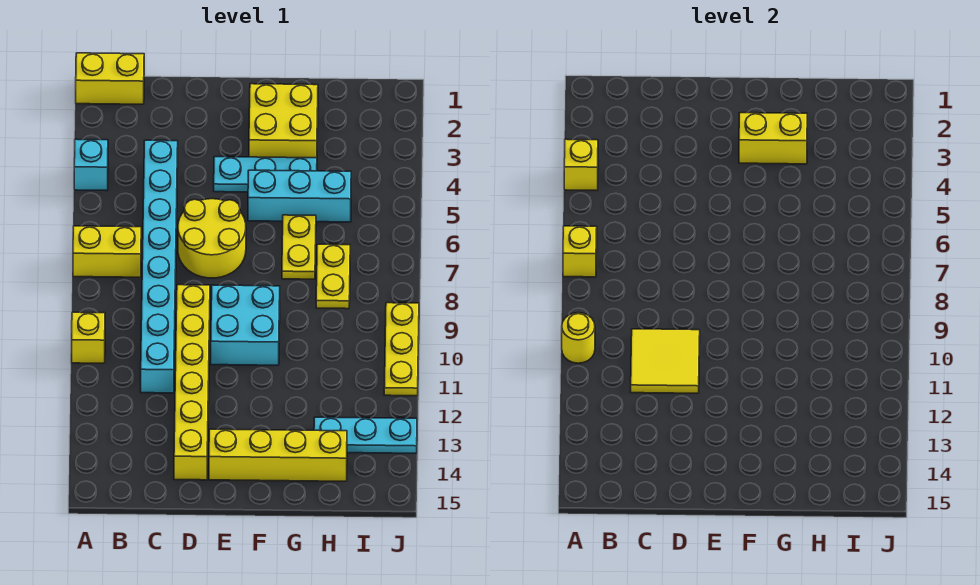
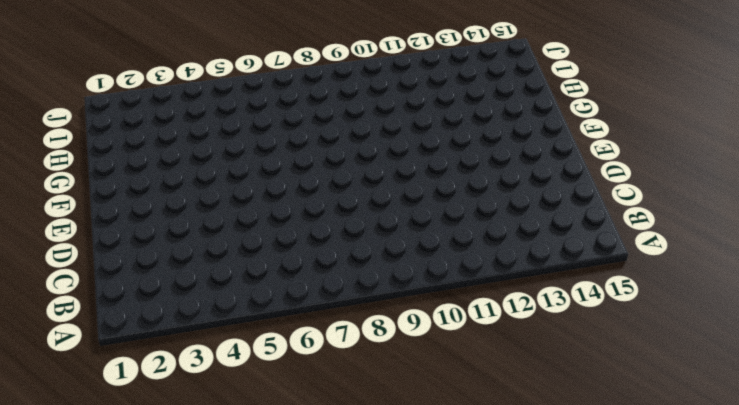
none -> yellow 1x2 brick [76,53,144,104]
none -> cyan 1x1 brick [74,139,108,191]
none -> yellow 1x2 brick [73,226,141,277]

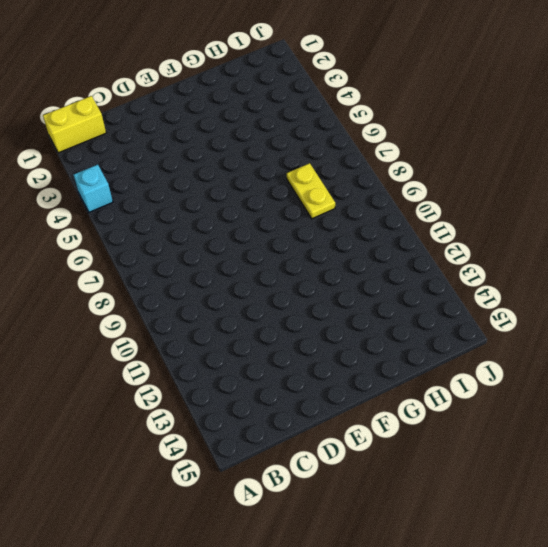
none -> yellow 1x2 brick [73,226,141,277]
none -> yellow 1x1 brick [72,312,105,363]
none -> cyan 1x8 brick [141,140,178,393]

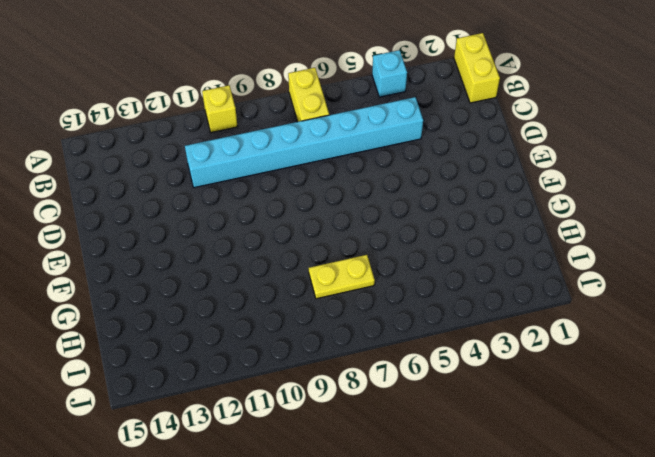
none -> yellow 2x2 round brick [178,199,246,278]
none -> yellow 1x6 brick [174,285,210,480]
none -> cyan 1x3 plate [214,157,317,192]

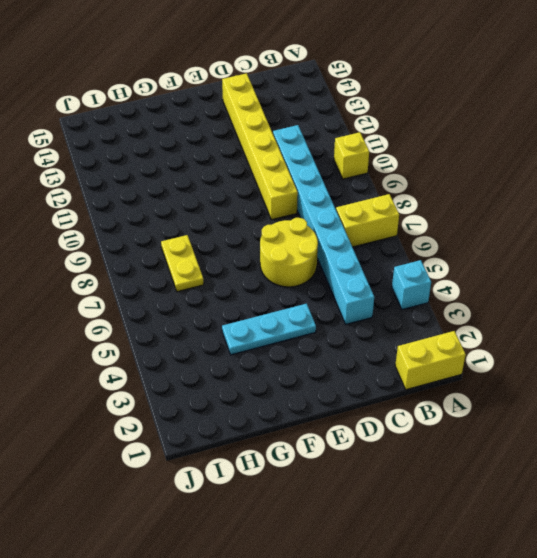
none -> cyan 2x2 brick [211,285,280,365]
none -> yellow 1x4 brick [209,429,347,481]
none -> yellow 2x2 brick [249,84,318,158]

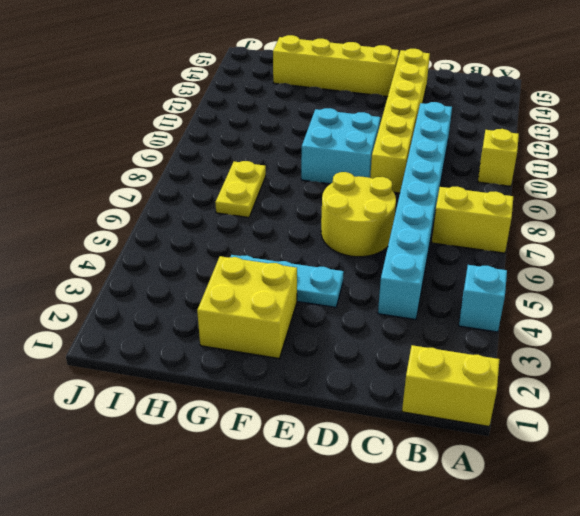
none -> cyan 1x3 brick [248,170,351,222]
none -> yellow 1x2 plate [282,215,316,279]
none -> cyan 1x3 plate [314,417,417,453]

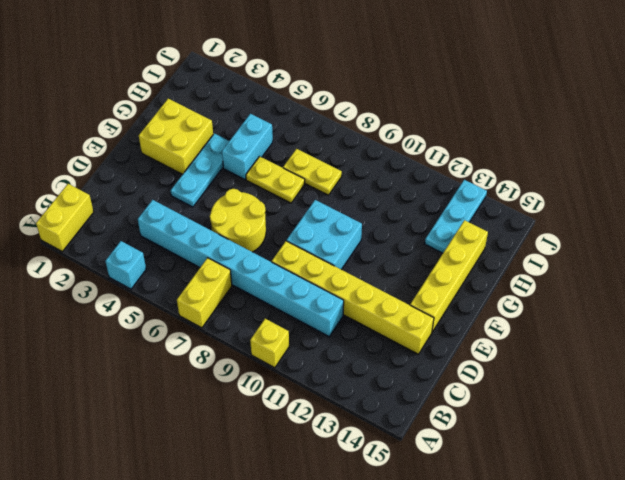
cyan 1x2 brick [222,114,273,179] -> cyan 1x3 brick [248,170,351,222]
none -> yellow 1x3 plate [384,303,419,396]
none -> yellow 1x1 brick [564,139,598,191]
none -> yellow 1x1 brick [563,226,597,277]

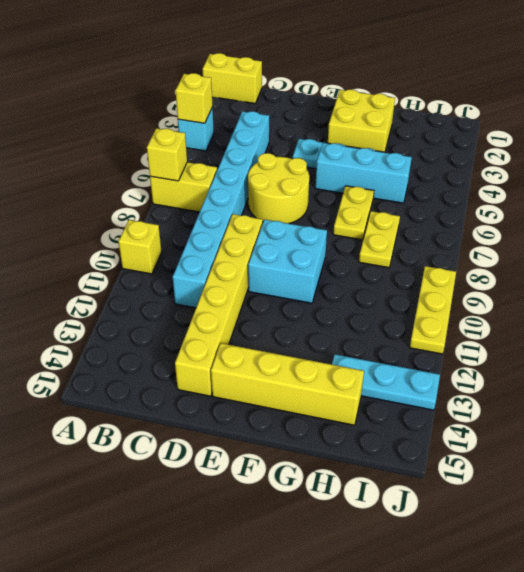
none -> yellow 1x1 round brick [562,313,595,363]
none -> yellow 2x2 tile [631,329,700,393]
none -> yellow 1x2 brick [739,113,807,164]

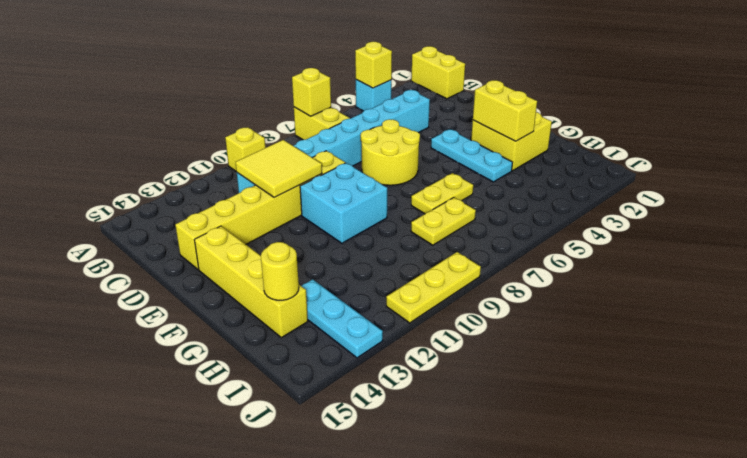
yellow 1x1 round brick [261,242,299,300] -> yellow 1x1 round brick moved to [562,313,595,363]
none -> cyan 1x3 brick [248,170,351,222]

